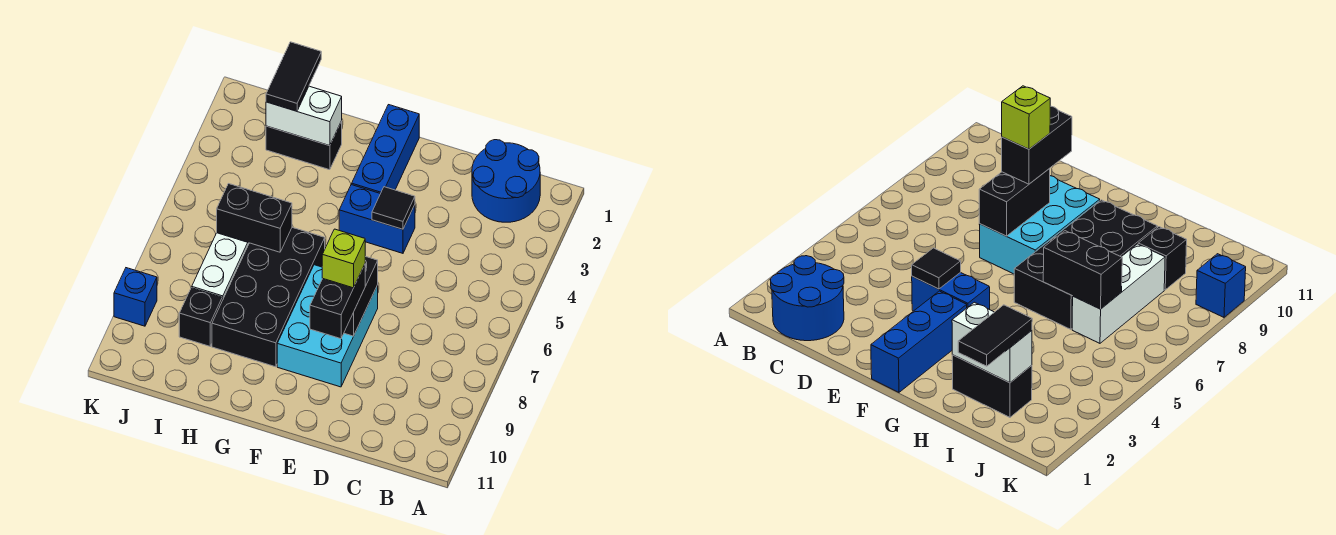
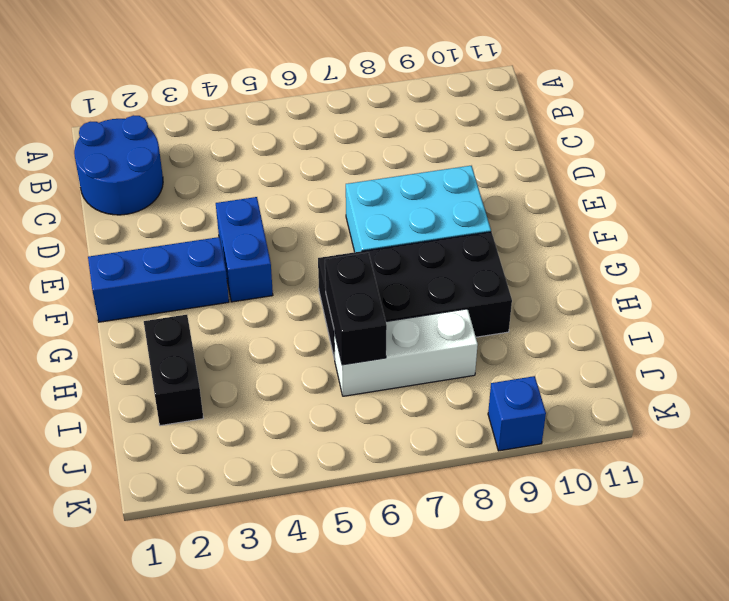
none -> black 1x1 brick [179,288,222,346]
none -> black 1x1 tile [372,187,415,229]
none -> black 1x2 brick [344,256,378,336]

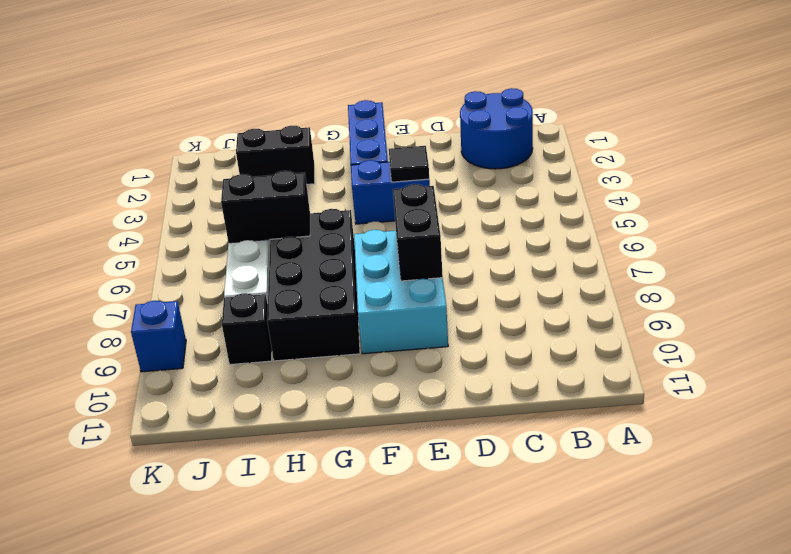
none -> white 1x2 brick [266,86,342,146]
none -> black 1x2 brick [310,264,365,339]
none -> black 1x2 tile [266,42,321,111]

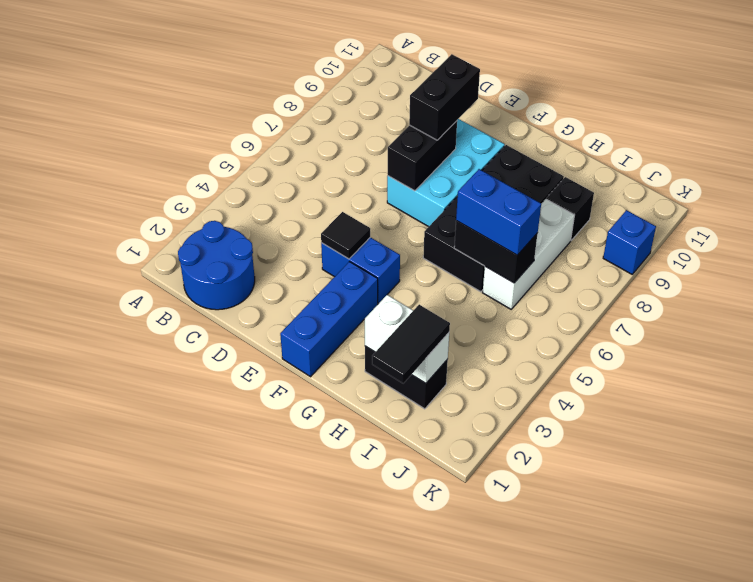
blue 1x2 brick [456,169,541,255] -> none
none -> lime 1x1 brick [322,229,365,288]

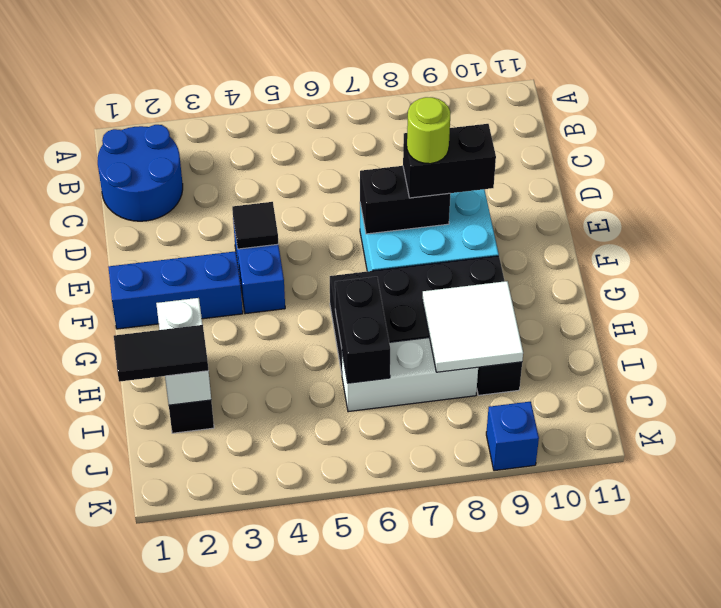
lime 1x1 round brick [407,97,450,164] -> lime 1x1 brick [322,229,365,288]
white 2x2 tile [422,281,523,372] -> none

